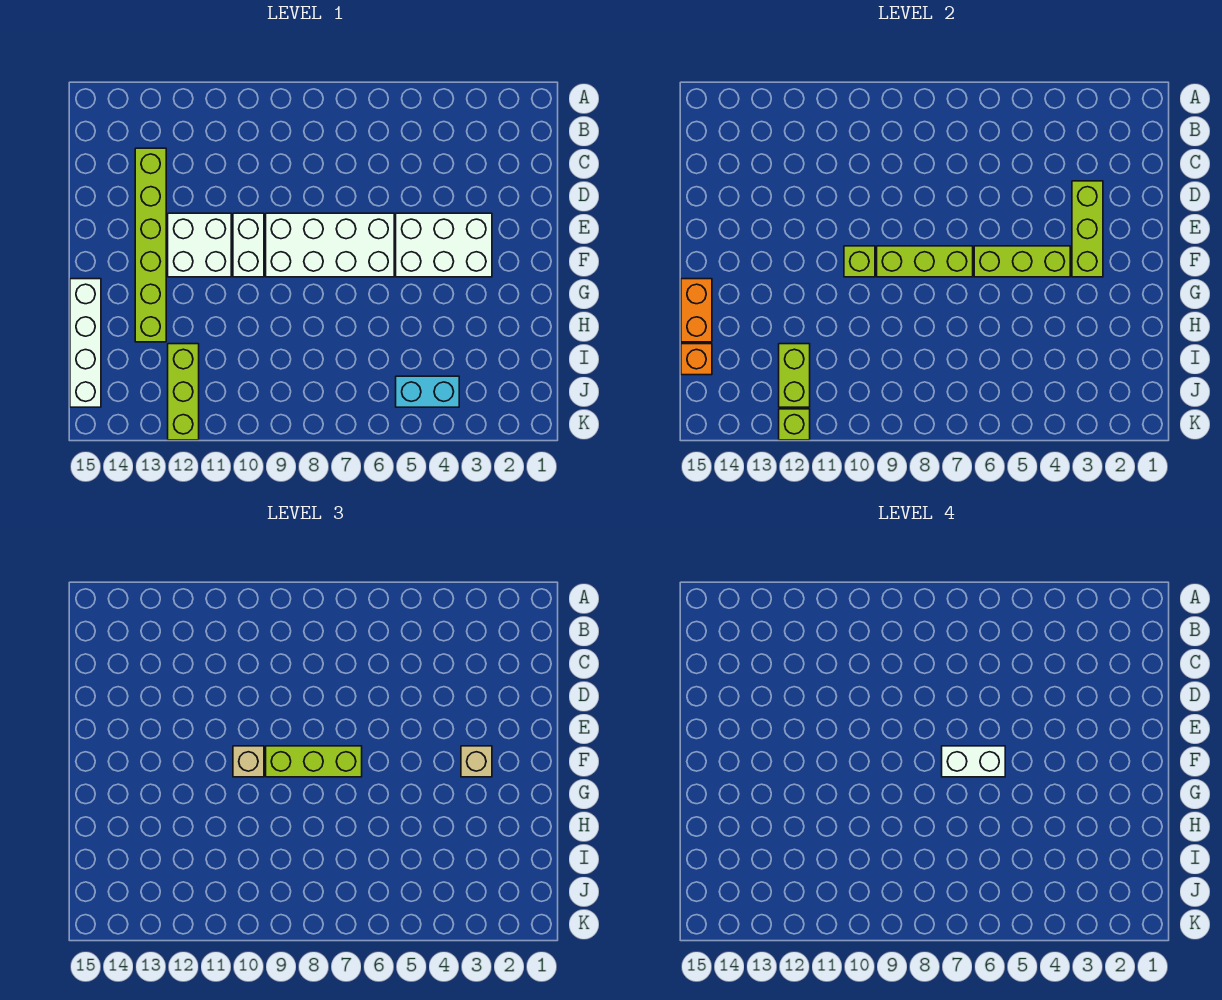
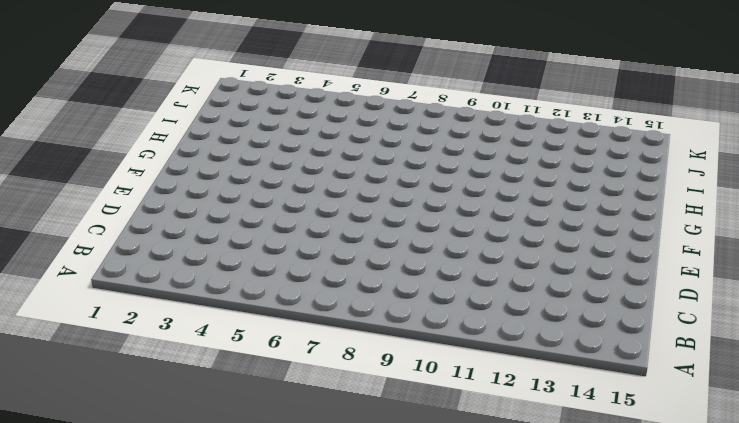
none -> lime 1x6 brick [135,148,166,342]
none -> white 2x3 brick [396,213,492,277]
none -> white 2x4 brick [266,213,394,277]

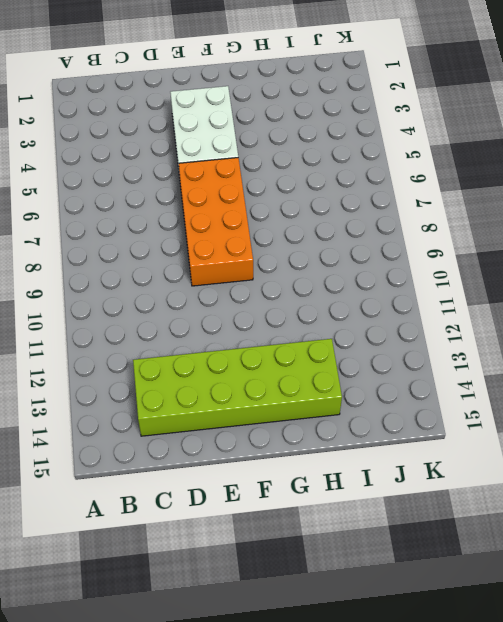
lime 2x6 brick [133,339,342,436] -> lime 1x6 brick [135,148,166,342]
orange 2x4 brick [179,158,253,286] -> white 2x4 brick [266,213,394,277]
none -> white 1x2 brick [233,213,264,277]
none -> white 2x2 brick [168,213,231,277]
none -> white 1x4 brick [70,279,101,407]

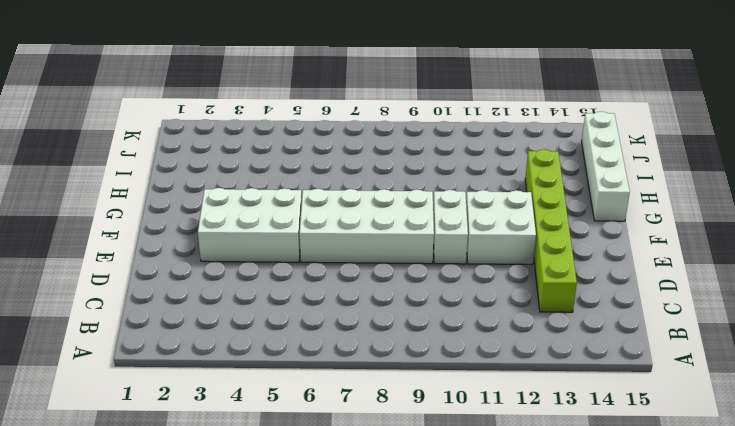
none -> lime 1x3 brick [168,344,199,440]
none -> cyan 1x2 brick [396,376,459,407]
none -> lime 1x3 brick [1072,181,1103,277]

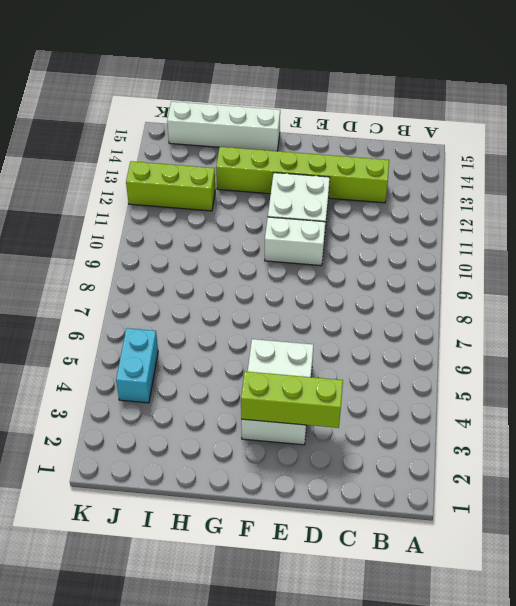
none -> white 2x4 brick [266,213,394,277]
none -> lime 1x3 brick [974,246,1070,277]
none -> lime 1x3 brick [877,246,973,277]

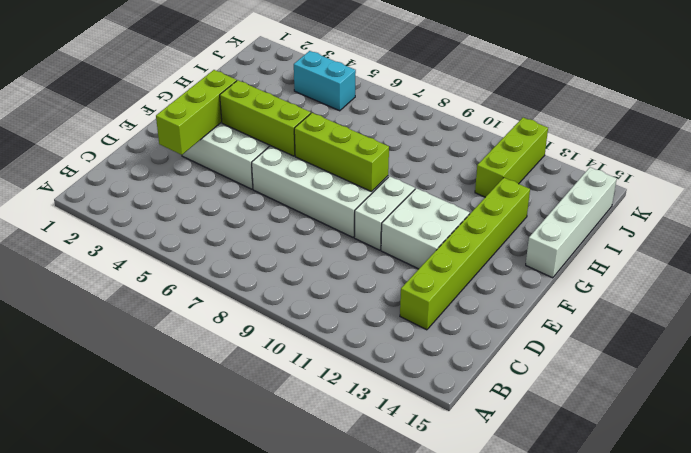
none -> lime 1x1 brick [844,246,875,277]
none -> orange 1x2 brick [681,279,712,342]
none -> lime 1x2 brick [779,344,810,407]

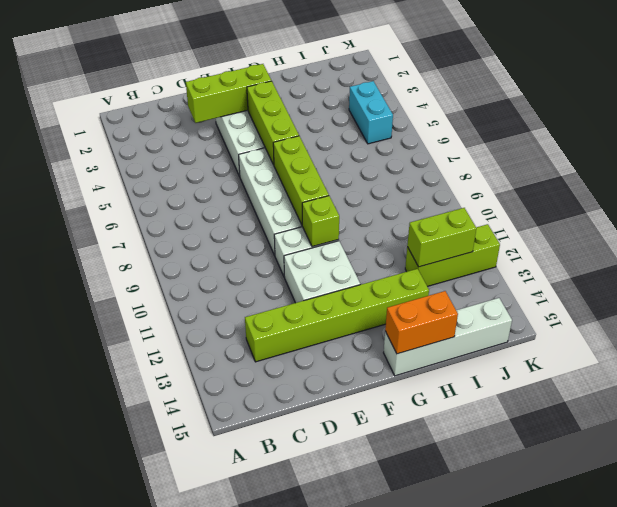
none -> orange 1x1 brick [681,344,712,375]
none -> lime 1x1 brick [779,409,810,440]
none -> tan 1x1 brick [461,746,492,777]

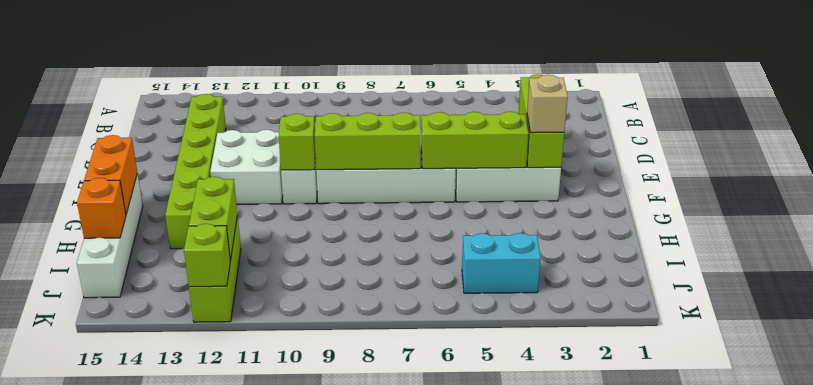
none -> lime 1x3 brick [266,746,362,777]
none -> tan 1x1 brick [233,746,264,777]
none -> white 1x2 brick [942,746,1005,777]

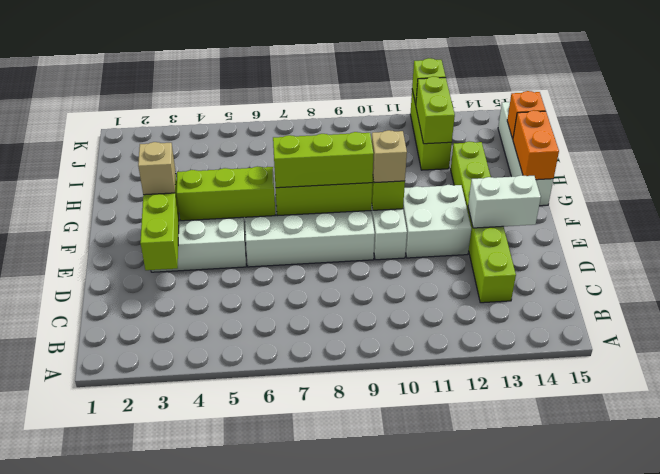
white 1x2 brick [468,175,541,228] -> white 1x2 brick moved to [942,746,1005,777]
none -> cyan 1x2 brick [396,376,459,407]

